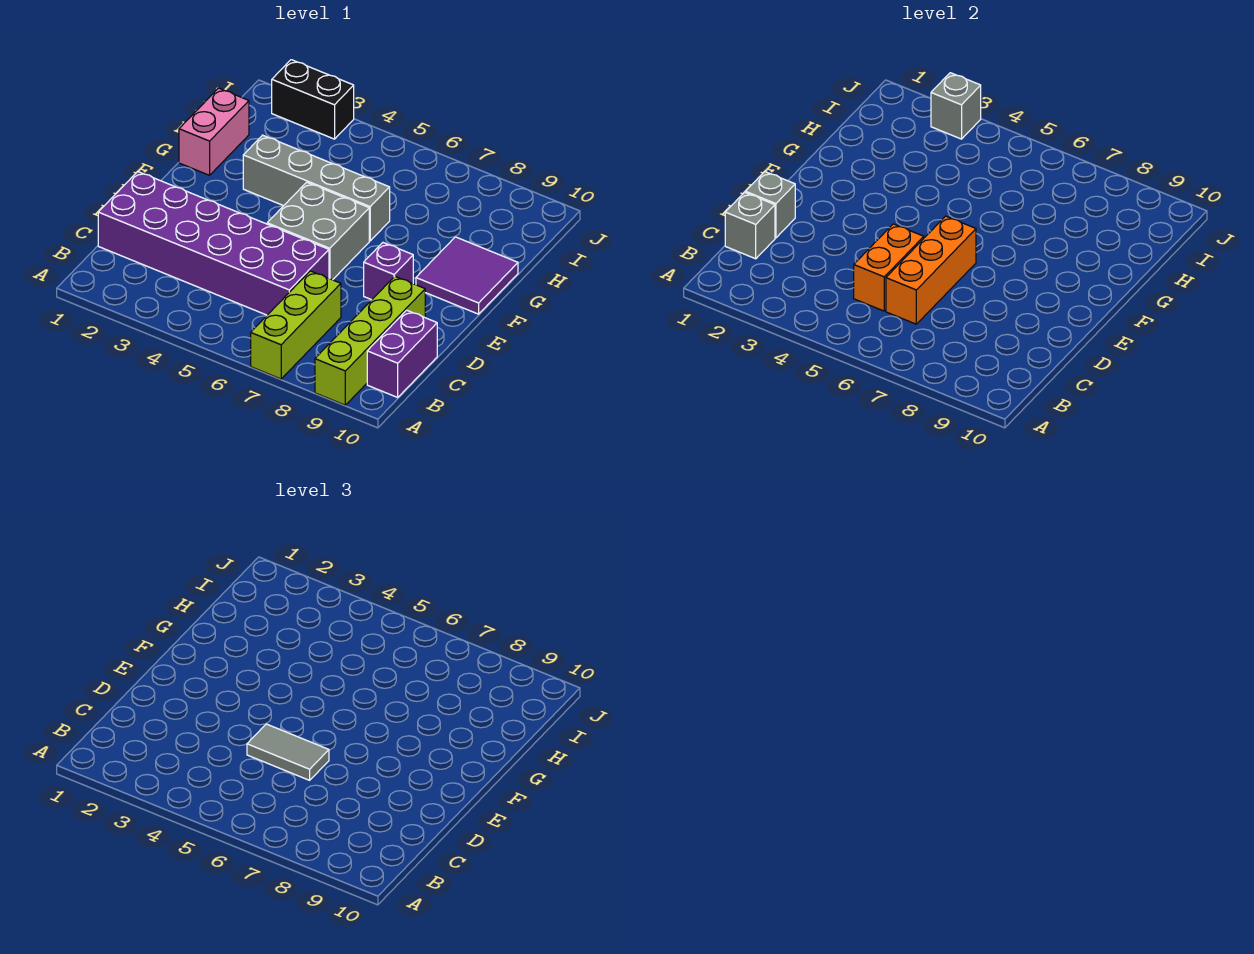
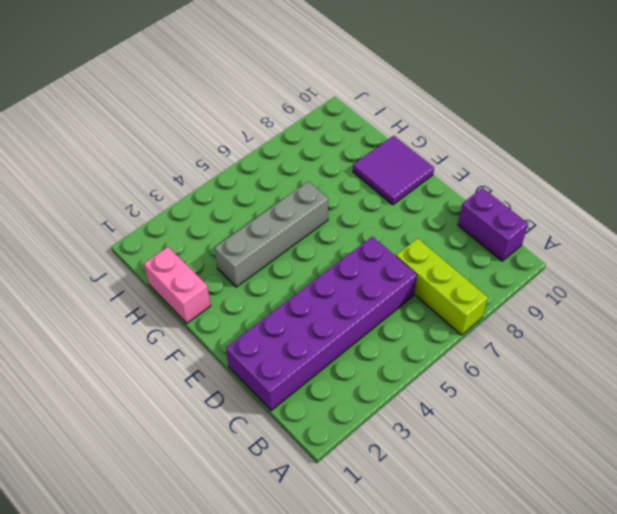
none -> lime 1x4 brick [315,277,425,405]
none -> grey 2x2 brick [267,182,369,280]
none -> purple 1x1 brick [364,243,413,300]

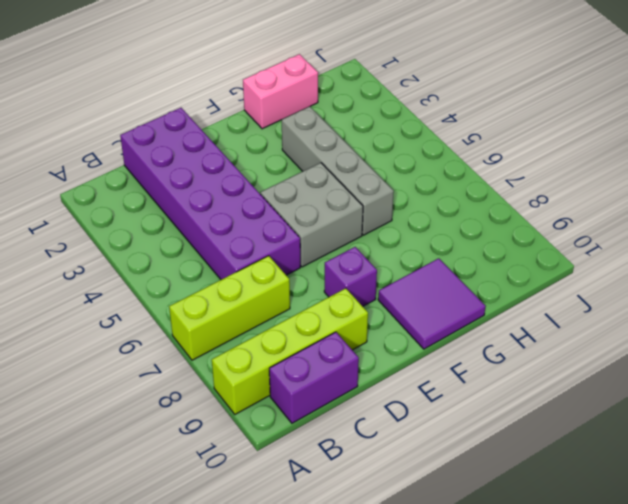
none -> black 1x2 brick [272,60,354,139]
none -> grey 1x1 brick [725,192,775,259]
none -> orange 1x2 brick [854,224,924,311]

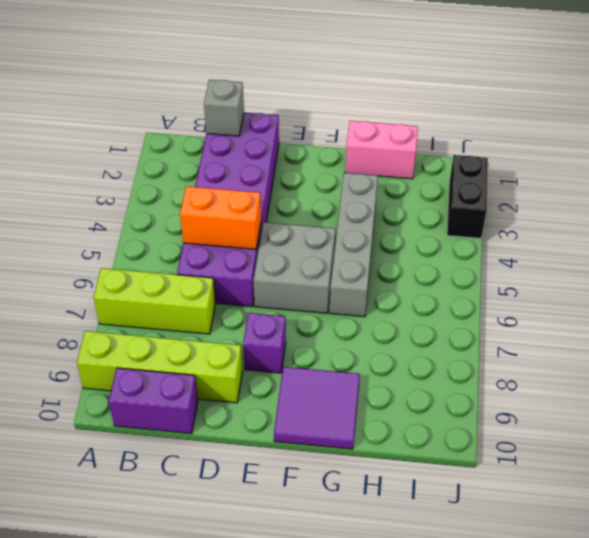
none -> orange 1x3 brick [886,216,976,324]
none -> grey 1x1 brick [745,172,795,238]
none -> grey 1x1 brick [931,73,981,139]

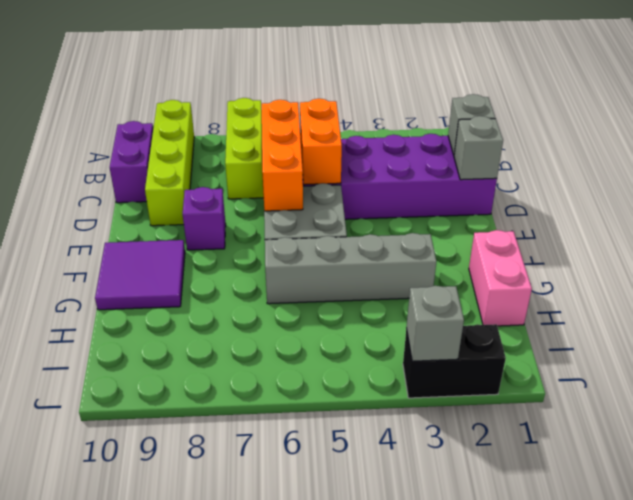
none -> grey 1x2 tile [247,724,329,780]

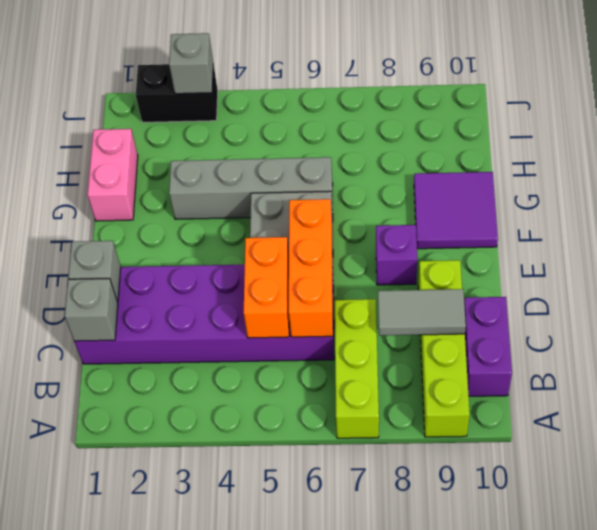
grey 1x2 tile [378,289,466,336] -> grey 1x2 tile moved to [247,724,329,780]

